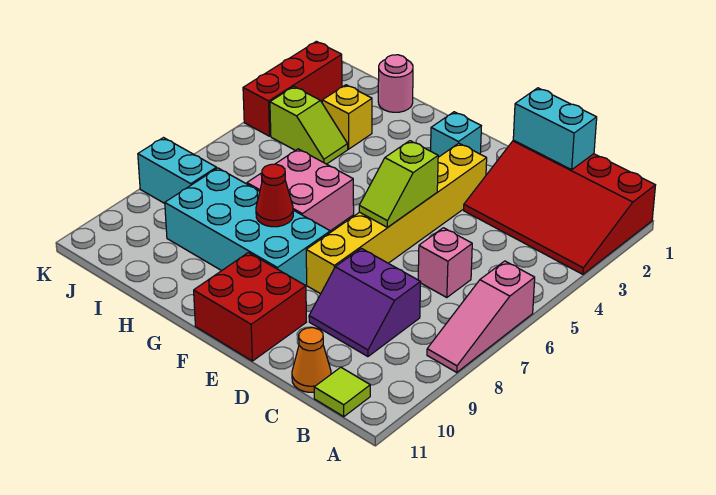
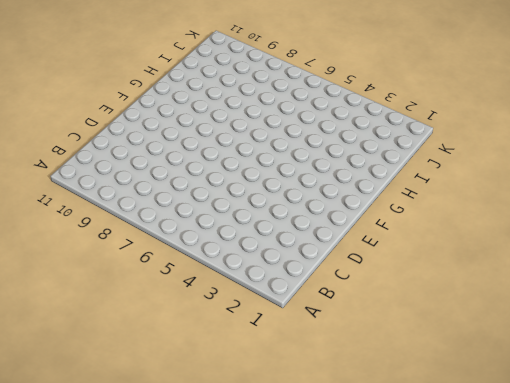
none -> red 3x4 slope [464,140,656,274]
none -> pink 1x3 slope [427,261,535,373]
none -> lime 1x1 tile [314,367,370,417]

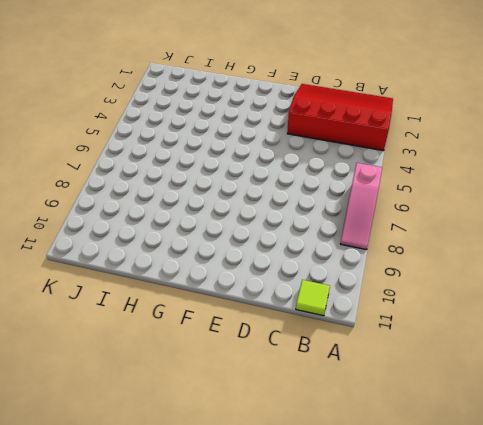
red 3x4 slope [287,84,393,151] -> red 3x4 slope turned to [464,140,656,274]
none -> pink 1x1 brick [418,228,472,298]
none -> purple 2x2 slope [309,248,421,357]
none -> orange 1x1 cone [292,328,331,392]

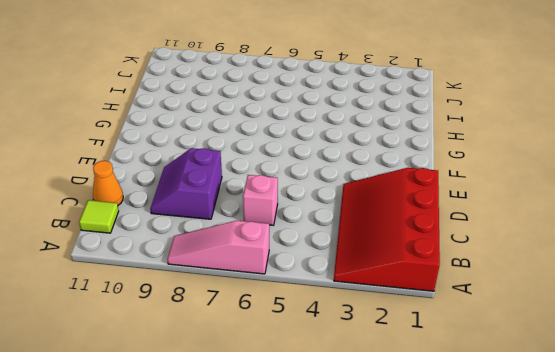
none -> yellow 1x6 brick [306,143,487,294]
none -> red 2x2 brick [194,253,306,361]
none -> cyan 1x1 brick [431,112,481,157]

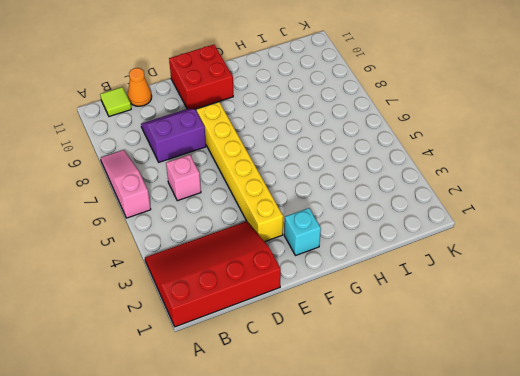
none -> cyan 2x4 brick [165,168,330,285]
none -> pink 2x2 brick [247,149,354,231]
none -> pink 1x1 round brick [378,55,413,112]

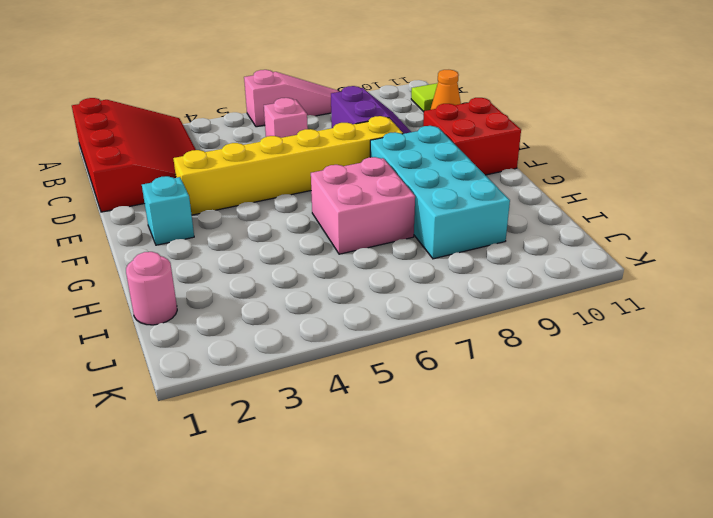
none -> yellow 1x1 brick [322,85,372,149]
none -> lime 1x2 slope [270,87,348,164]
none -> cyan 1x2 brick [138,138,217,203]

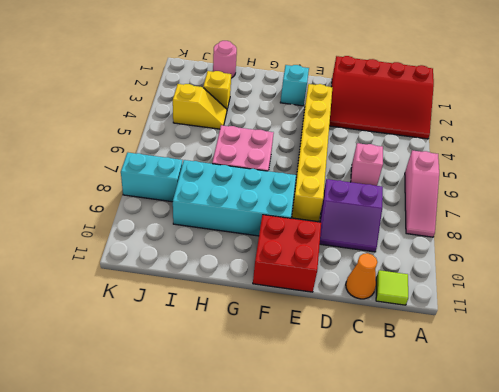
yellow 1x2 slope [173,84,227,129] -> lime 1x2 slope [270,87,348,164]
none -> red 1x3 brick [243,41,342,136]
none -> cyan 1x2 brick [513,88,597,170]
none -> lime 1x2 slope [359,141,438,227]

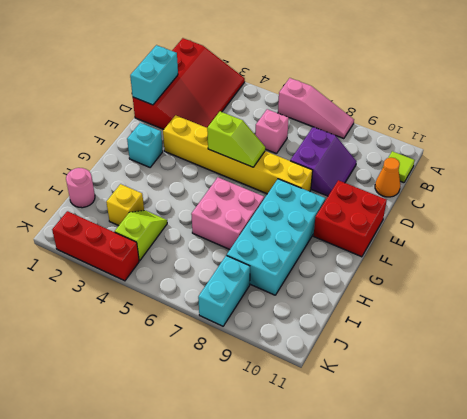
none -> red 1x1 cone [256,164,293,227]

